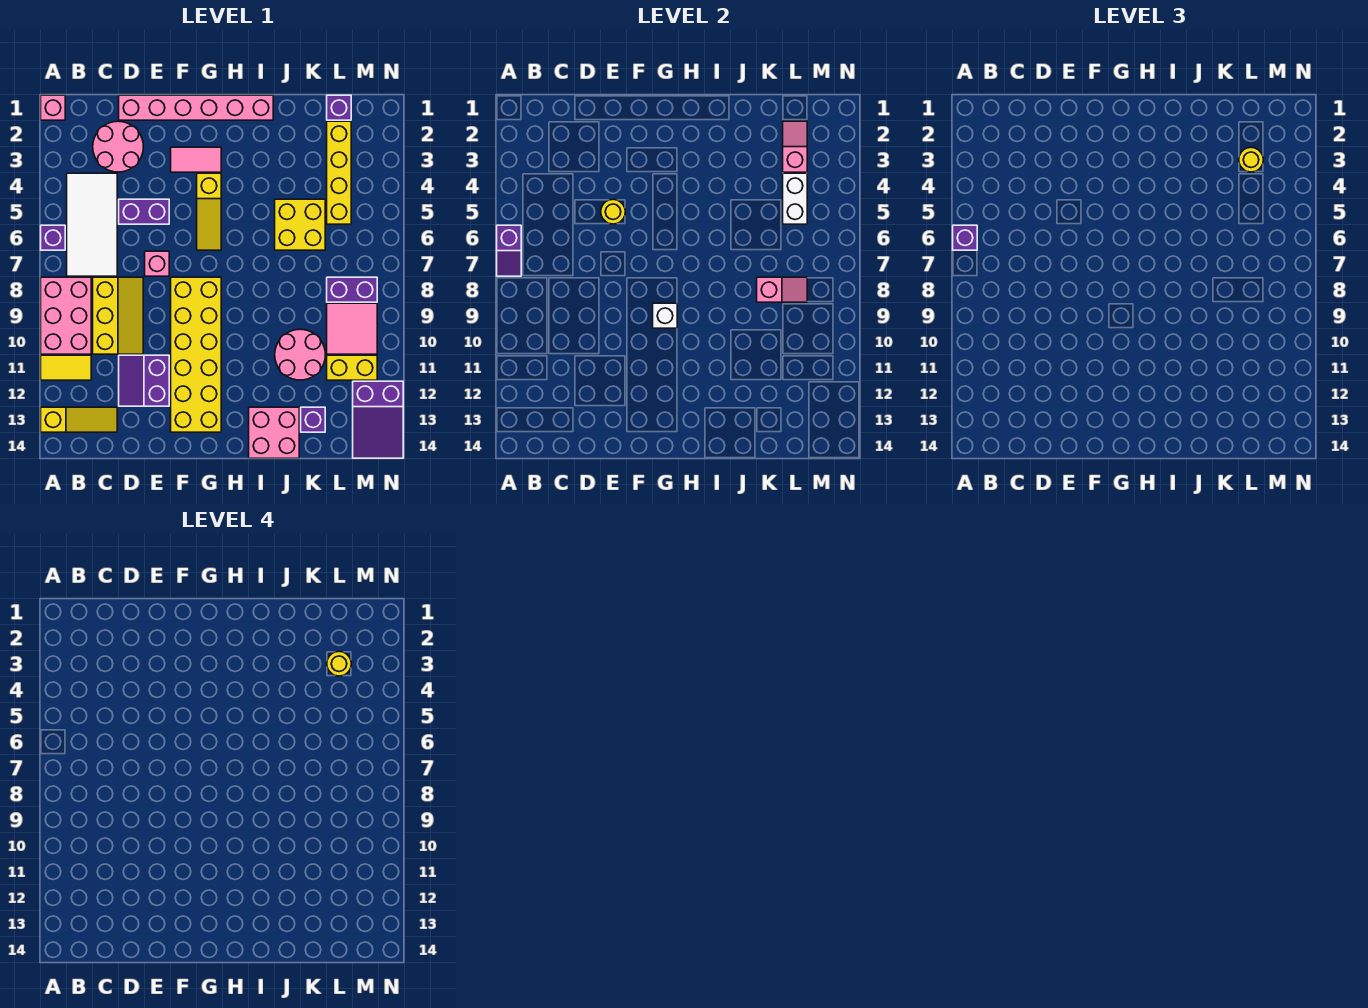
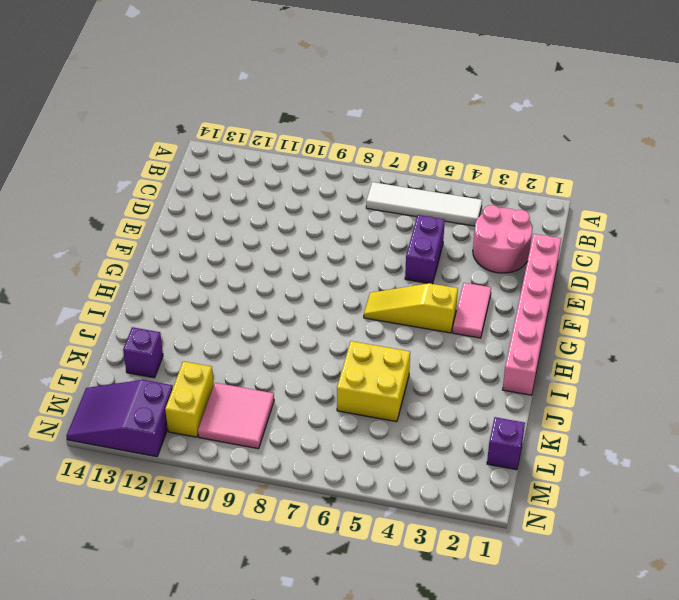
white 1x4 tile [366,182,482,226] -> white 2x4 tile [67,173,117,276]
none -> pink 1x1 brick [41,95,65,120]
none -> purple 1x1 brick [41,225,65,250]
none -> pink 2x3 brick [41,277,91,354]
none -> yellow 1x2 tile [41,355,91,380]

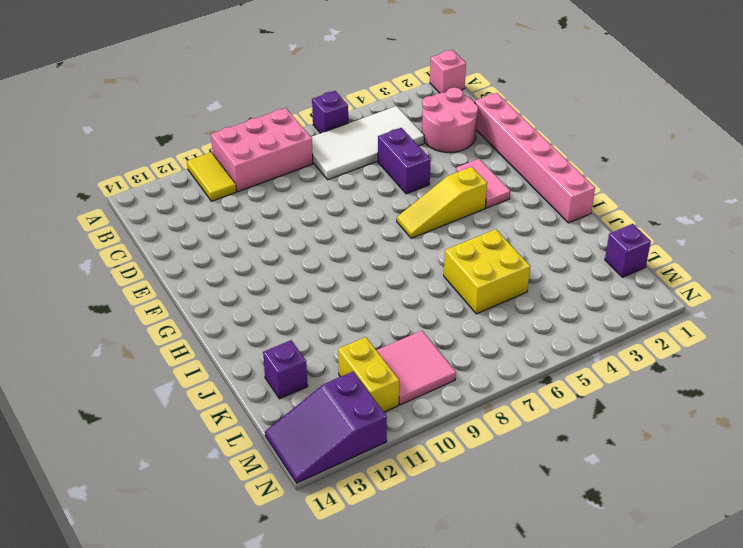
none -> yellow 1x3 slope [41,407,117,432]
none -> yellow 2x3 slope [93,277,143,354]
none -> purple 2x2 slope [119,355,169,406]
none -> pink 1x1 brick [145,251,169,276]

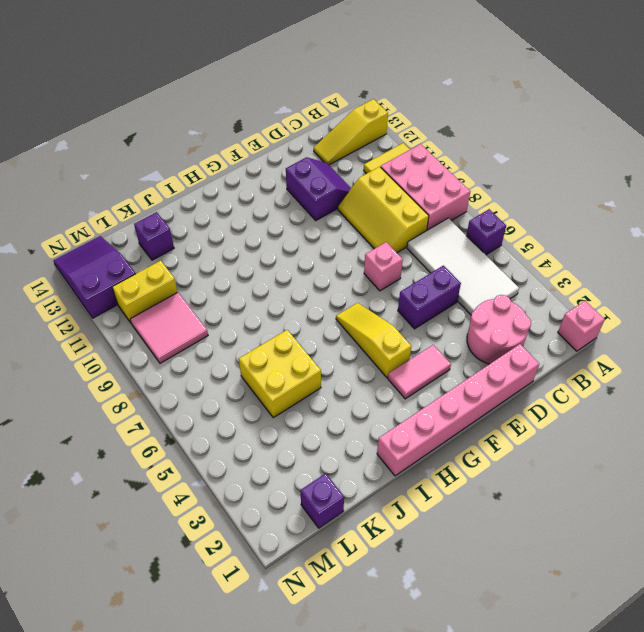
none -> yellow 2x6 brick [171,277,221,432]
none -> pink 2x2 brick [249,407,299,458]
none -> pink 2x2 round brick [275,329,325,380]
none -> yellow 1x4 brick [327,121,351,224]

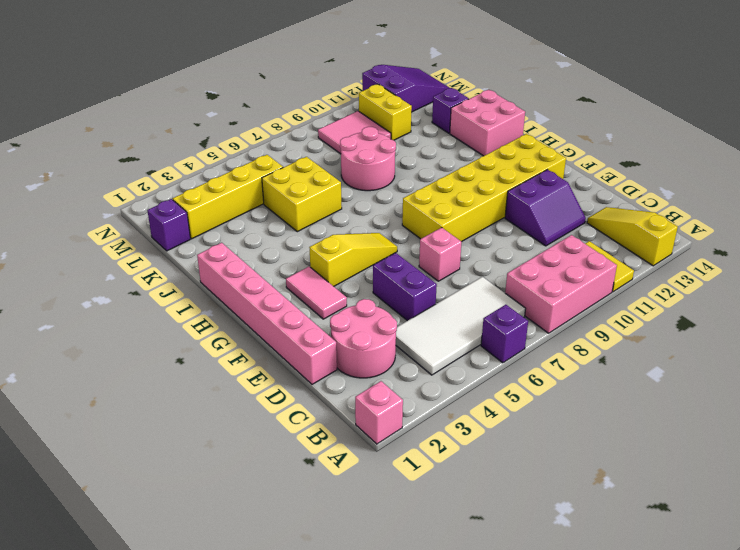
pink 2x2 round brick [340,127,396,191] -> pink 2x2 round brick moved to [275,329,325,380]
none -> yellow 2x3 slope [93,277,143,354]
none -> purple 1x2 brick [327,277,377,302]
none -> purple 1x2 slope [497,225,521,276]
none -> yellow 1x1 round brick [601,199,625,224]

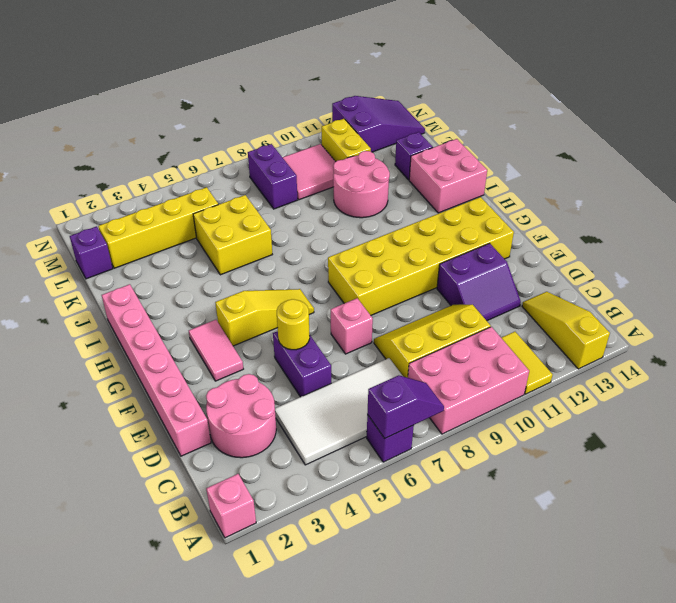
none -> white 1x1 brick [653,303,677,328]
none -> pink 1x2 slope [757,277,807,302]
none -> pink 1x2 slope [783,121,807,172]
none -> white 1x2 brick [783,173,807,224]

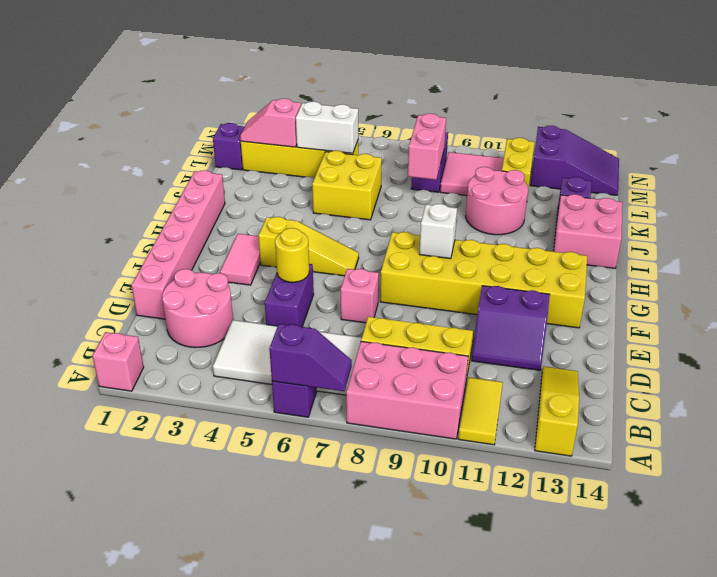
pink 1x2 brick [408,114,446,180] -> pink 1x2 slope [757,277,807,302]
none -> purple 1x1 brick [953,225,977,250]
none -> yellow 1x1 round brick [1239,147,1263,172]
none -> yellow 1x1 round brick [327,651,351,676]

